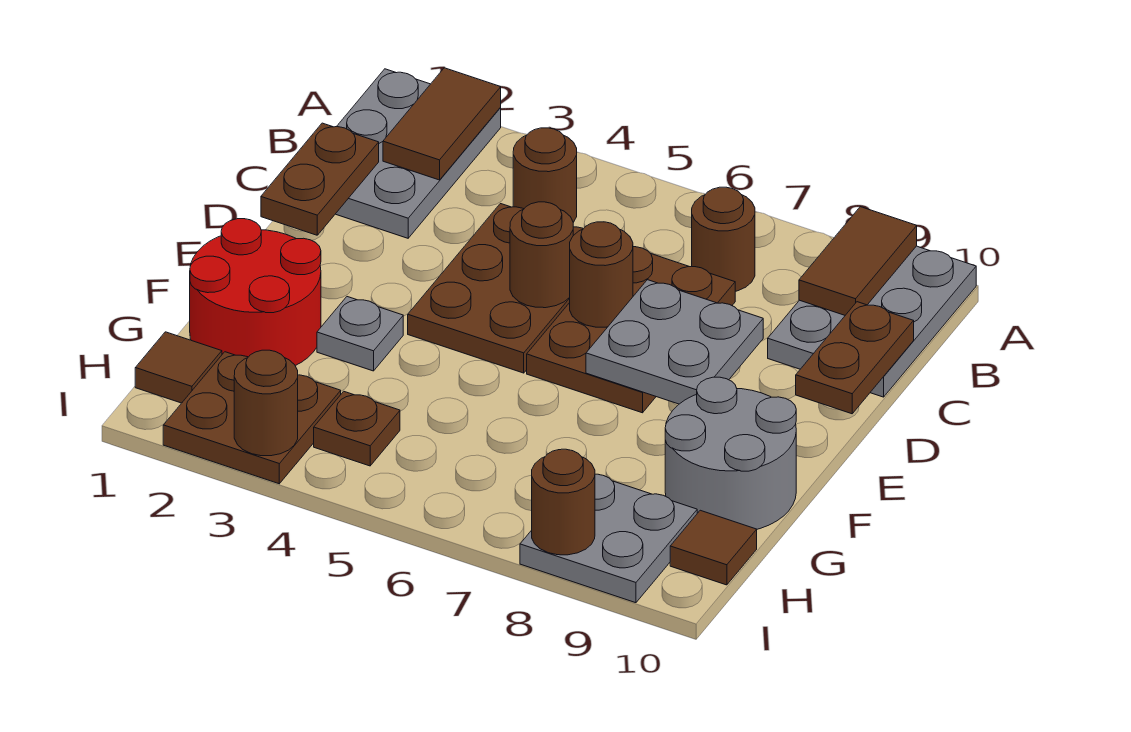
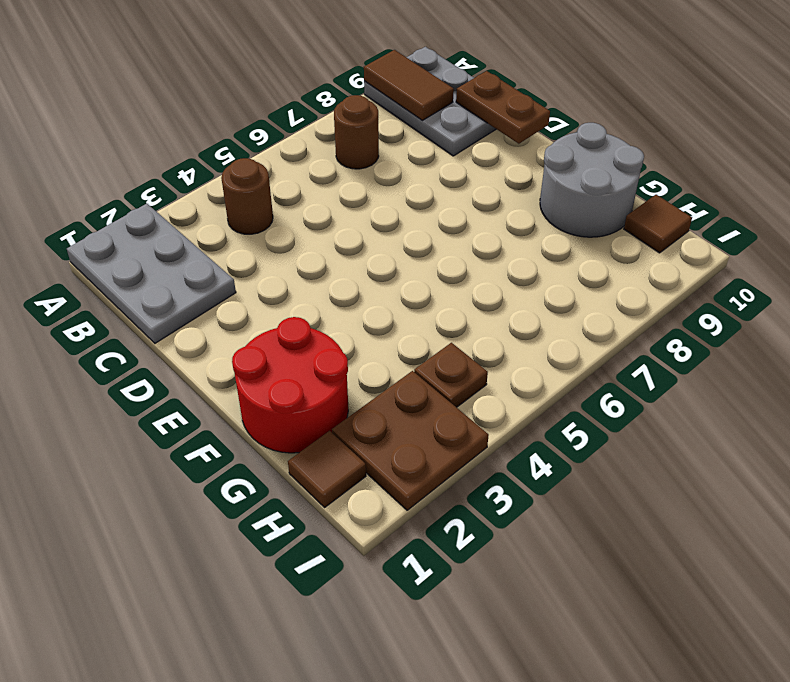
none -> brown 2x3 plate [408,204,583,373]
none -> brown 2x3 plate [527,247,735,413]
none -> grey 1x1 plate [317,297,403,371]

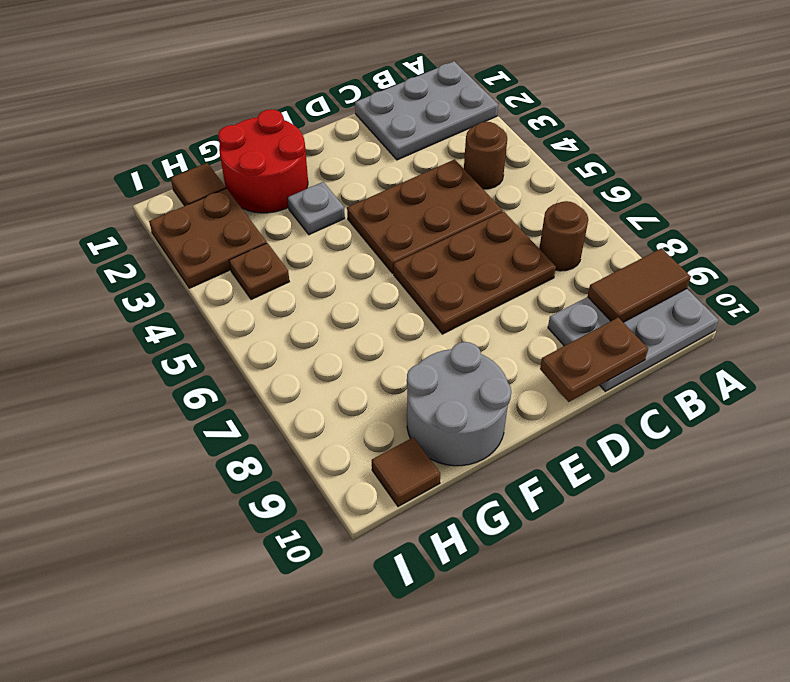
none -> grey 2x2 plate [520,474,697,603]
none -> brown 1x2 tile [383,68,501,180]
none -> brown 1x2 plate [261,123,379,235]

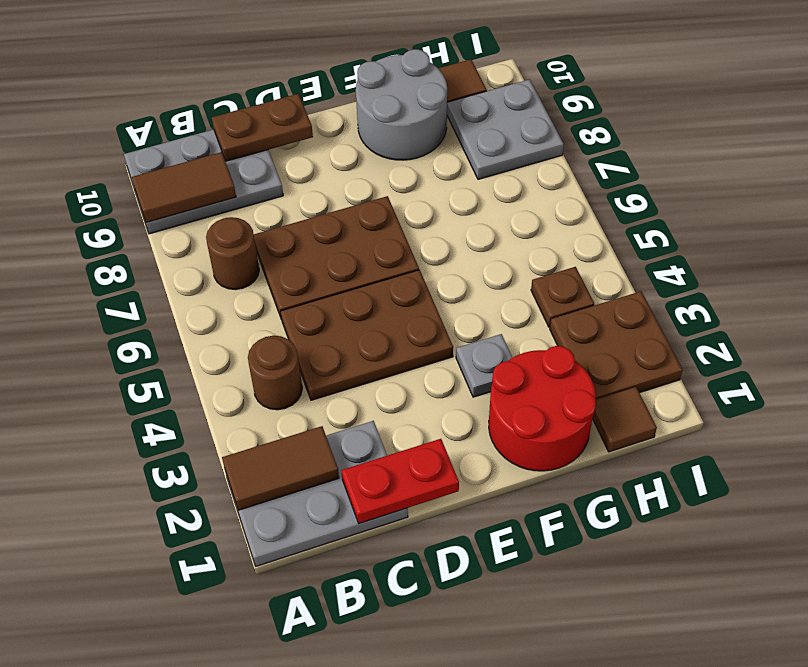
red 1x2 plate [341,439,459,523] -> brown 1x2 plate [261,123,379,235]
none -> brown 1x1 round brick [510,202,573,308]
none -> brown 1x1 round brick [570,222,633,327]
none -> grey 2x2 plate [586,280,763,404]

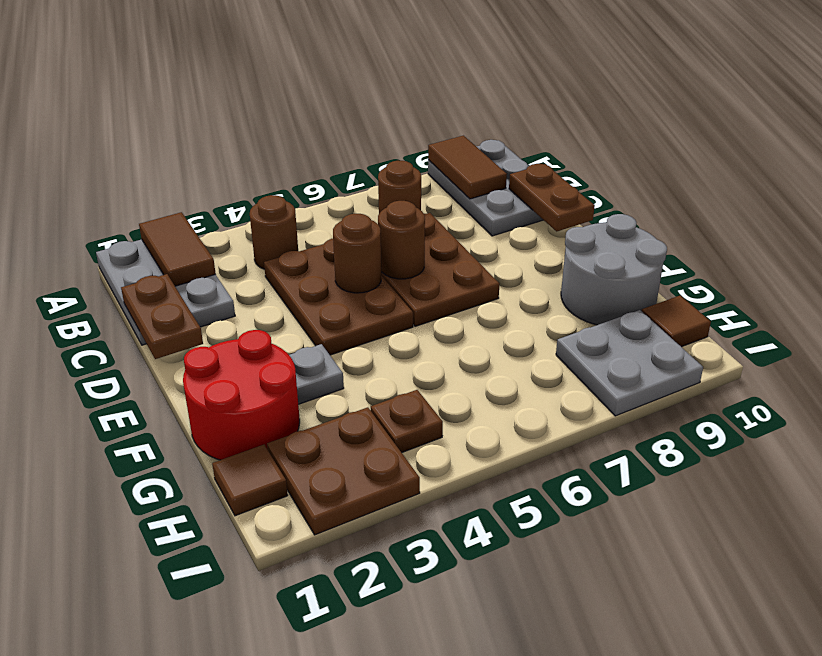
none -> grey 2x2 plate [586,280,763,404]
none -> brown 1x1 round brick [234,350,298,456]
none -> brown 1x1 round brick [532,449,595,555]

